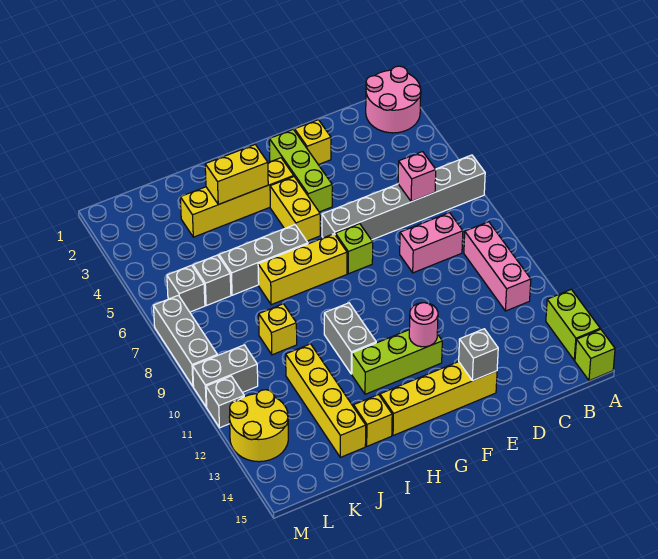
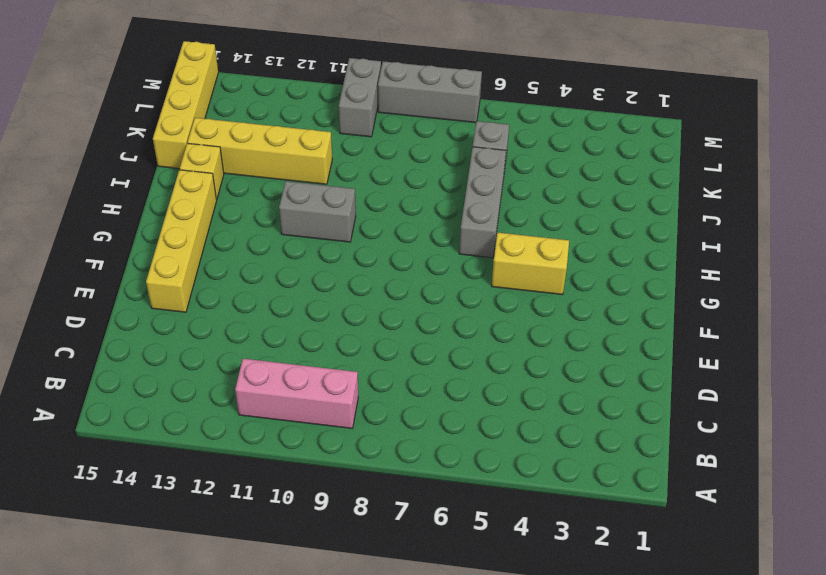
yellow 1x4 brick [153,41,218,169] -> yellow 1x4 brick moved to [180,158,294,237]
none -> pink 2x2 round brick [366,66,421,133]
none -> grey 1x6 brick [322,155,485,240]
none -> lime 1x2 brick [546,289,600,360]

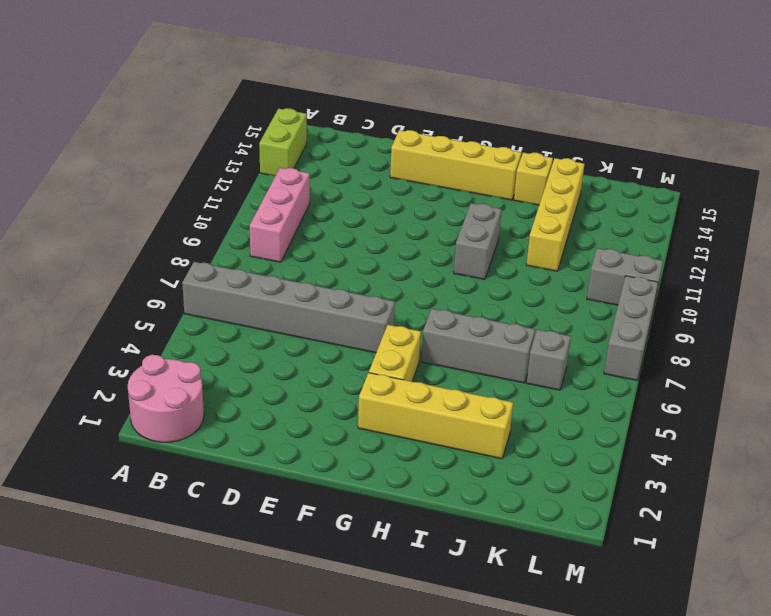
none -> lime 1x1 brick [575,329,615,381]
none -> pink 1x2 brick [400,213,463,273]
none -> yellow 1x1 brick [295,120,331,165]

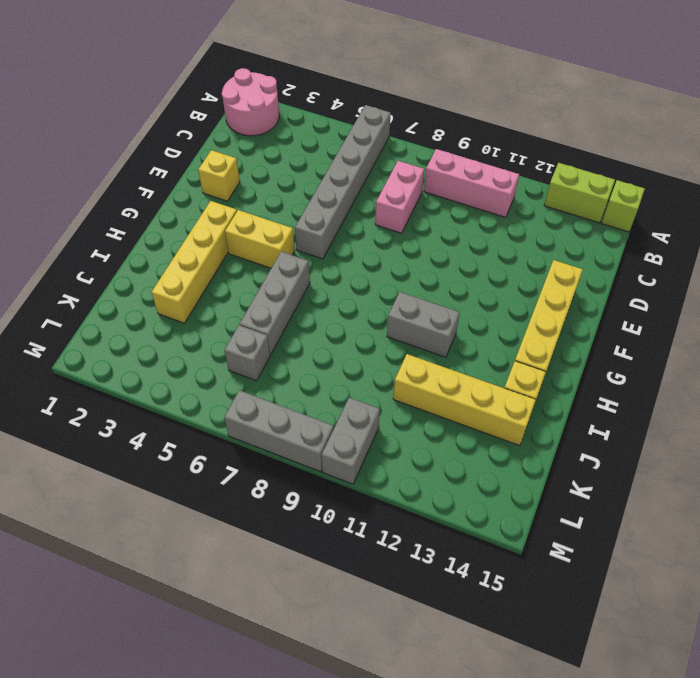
none -> lime 1x3 brick [269,129,332,212]
none -> lime 1x1 brick [335,224,373,274]
none -> lime 1x3 brick [352,330,442,394]

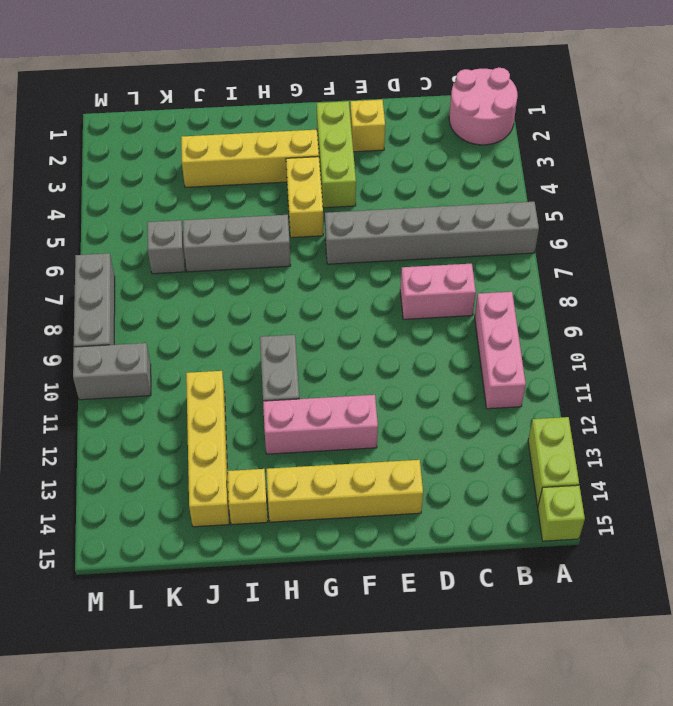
pink 1x3 brick [263,395,378,454] -> lime 1x3 brick [352,330,442,394]
none -> lime 1x1 brick [335,224,373,274]
none -> yellow 1x3 brick [258,234,347,305]
none -> yellow 1x1 brick [259,304,297,355]

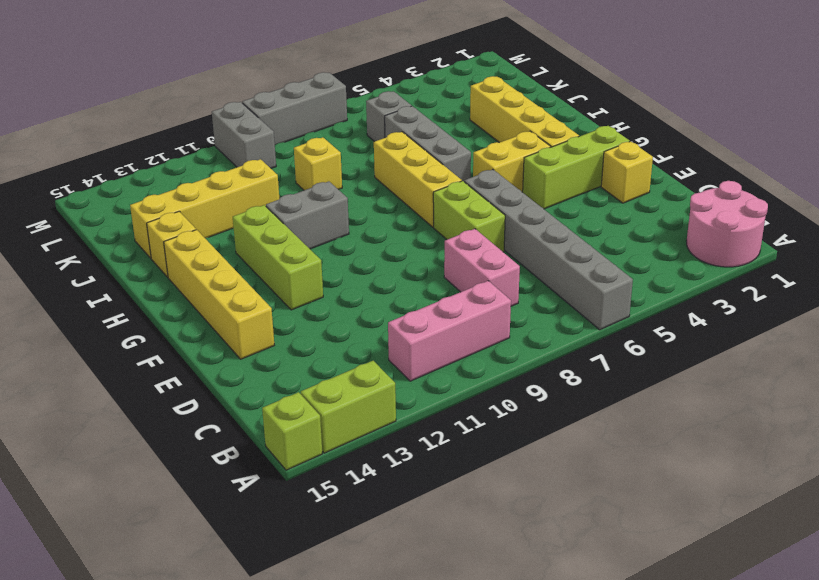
lime 1x2 brick [433,181,505,252] -> lime 1x1 brick [335,224,373,274]
none -> grey 1x1 brick [167,265,205,312]
none -> yellow 2x2 round brick [230,390,288,462]
none -> grey 1x1 brick [206,376,244,428]

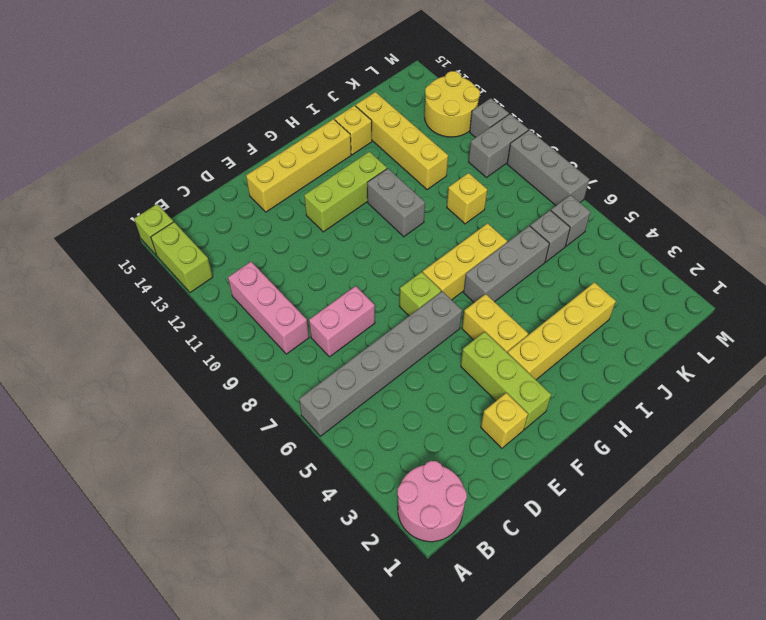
none -> pink 1x1 brick [398,152,436,202]
none -> grey 1x1 brick [459,329,498,381]
none -> pink 1x1 round brick [409,303,438,347]

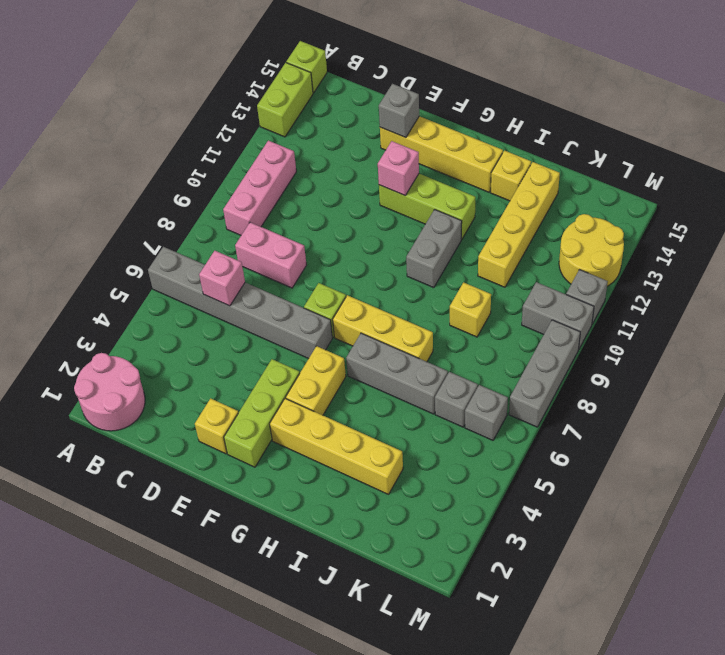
pink 1x1 brick [378,141,419,195] -> pink 1x1 round brick [409,303,438,347]
none -> yellow 1x2 brick [205,145,268,205]

